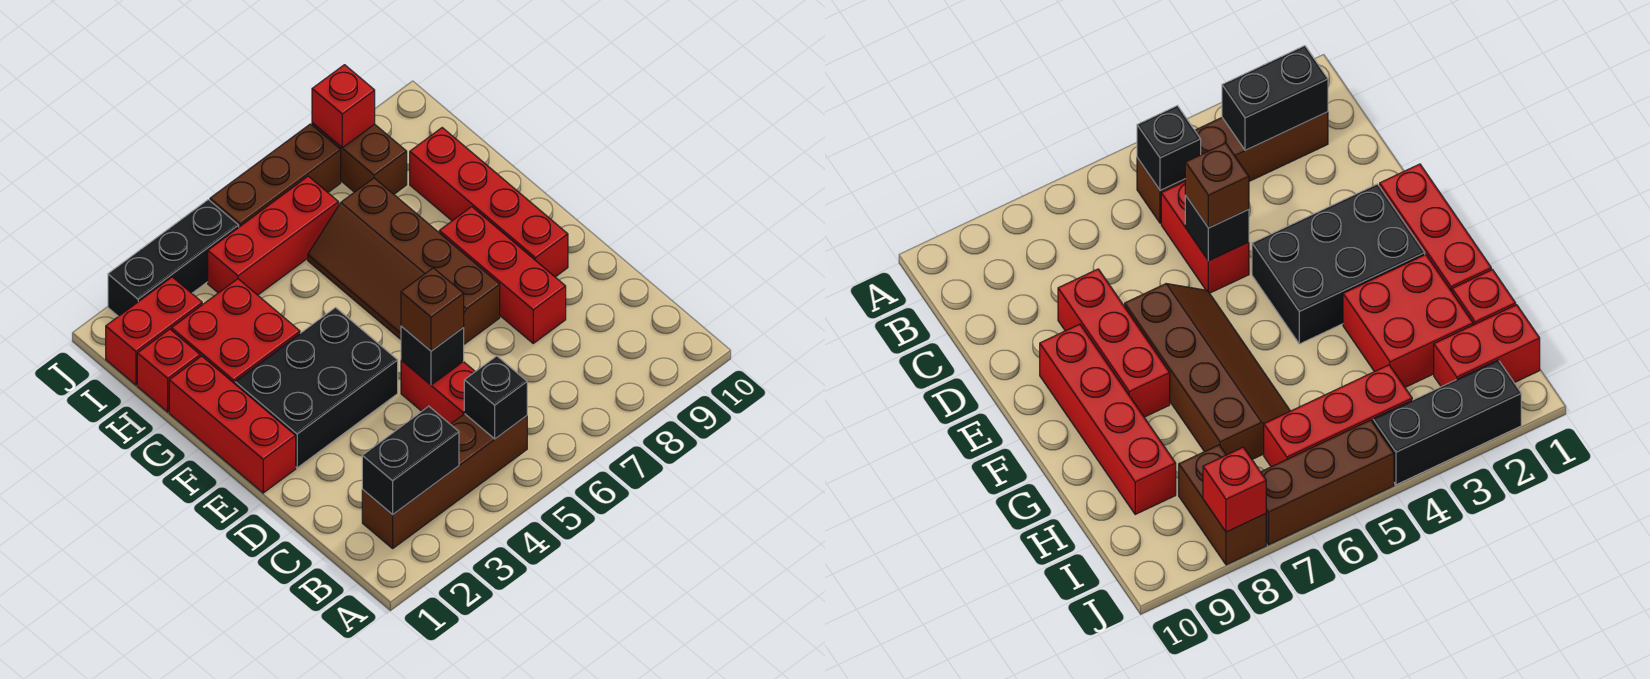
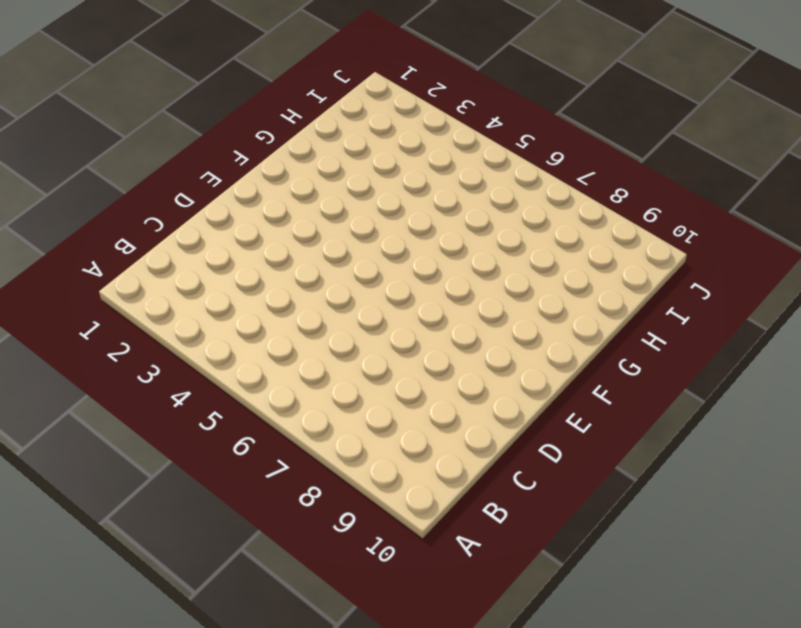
none -> brown 1x4 brick [362,414,527,548]
none -> red 1x2 brick [401,360,475,424]
none -> red 1x3 brick [439,207,566,343]

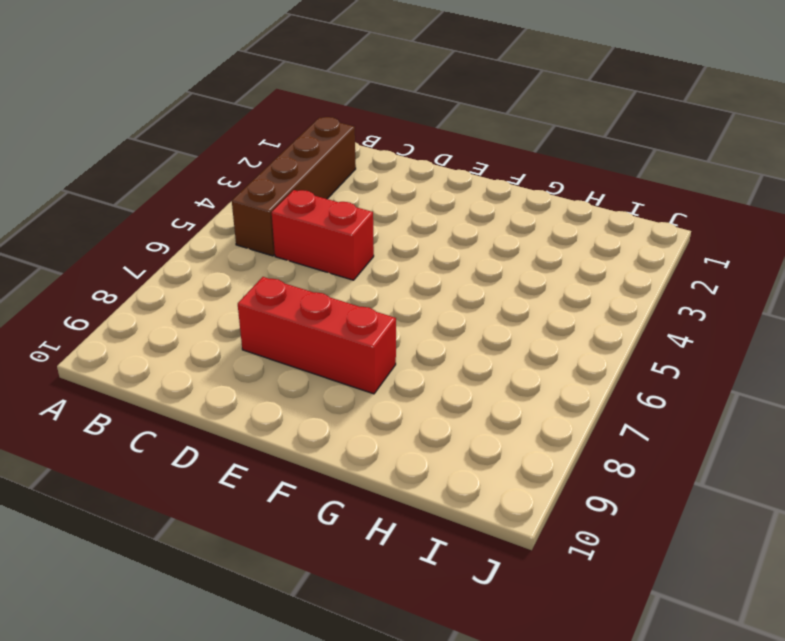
none -> red 1x3 brick [169,356,296,493]
none -> black 2x3 brick [235,307,398,468]
none -> brown 2x4 slope [308,178,500,344]

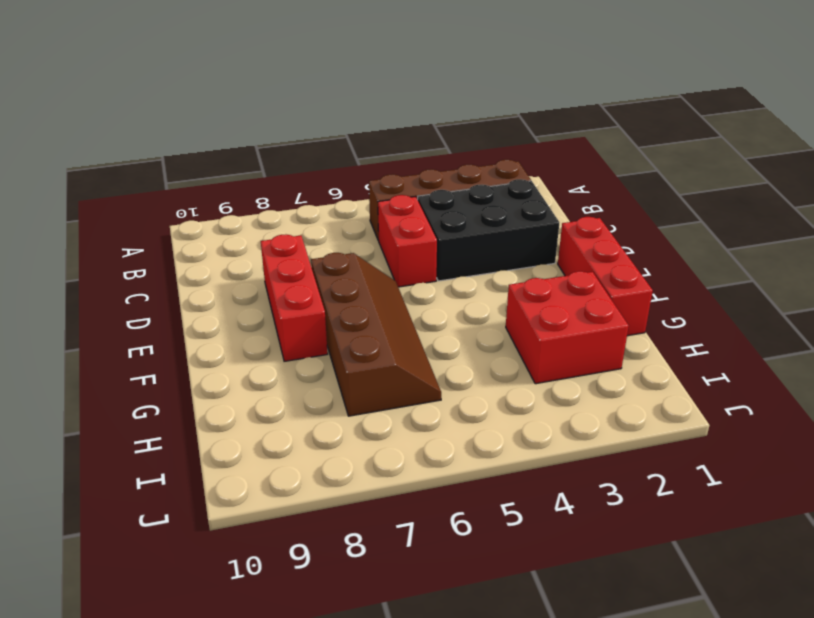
black 2x3 brick [418,179,559,281] -> black 2x3 brick moved to [235,307,398,468]
none -> red 1x4 brick [410,128,568,277]
none -> red 1x1 brick [137,329,200,412]
none -> red 1x2 brick [106,277,202,385]

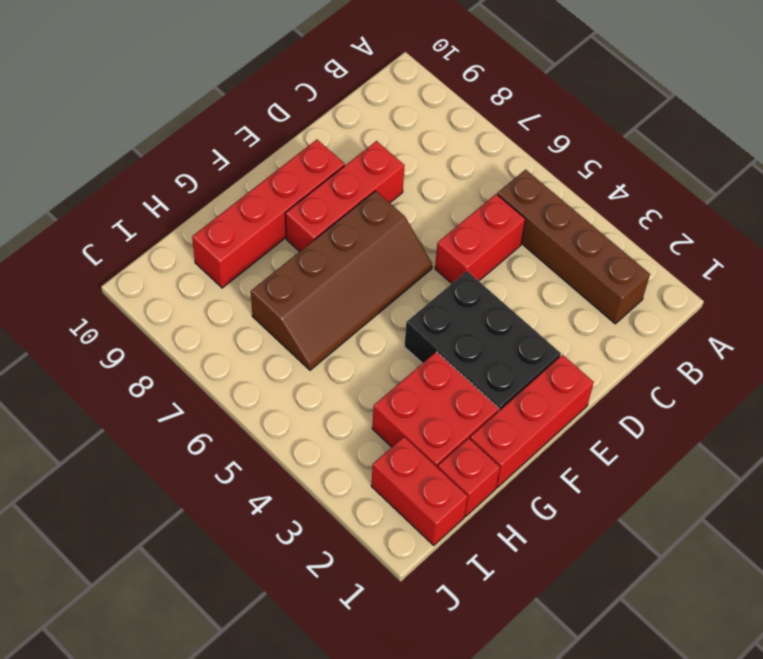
none -> red 1x3 brick [208,176,339,295]
none -> brown 1x2 brick [312,123,407,194]
none -> black 1x3 brick [108,200,239,316]

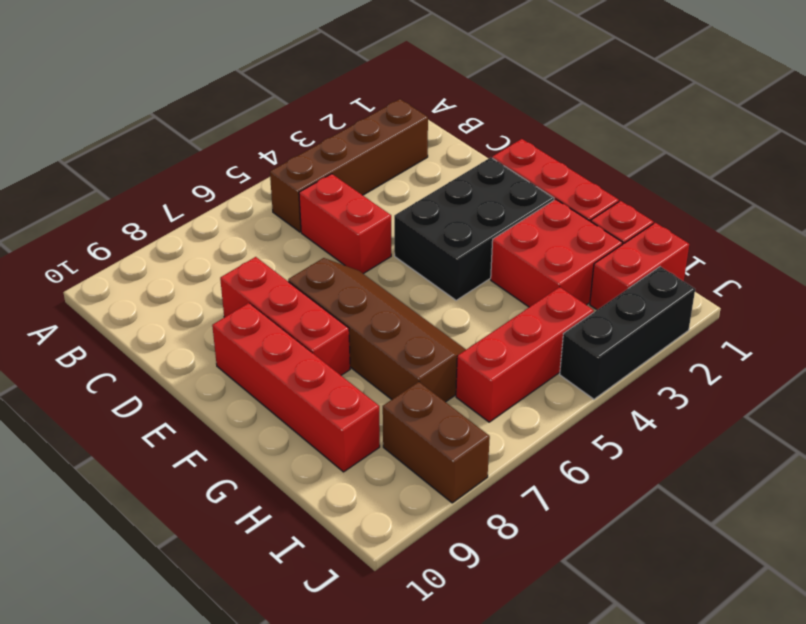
none -> brown 1x3 brick [210,124,341,227]
none -> black 1x2 brick [362,406,459,515]
none -> black 1x1 brick [464,356,527,439]

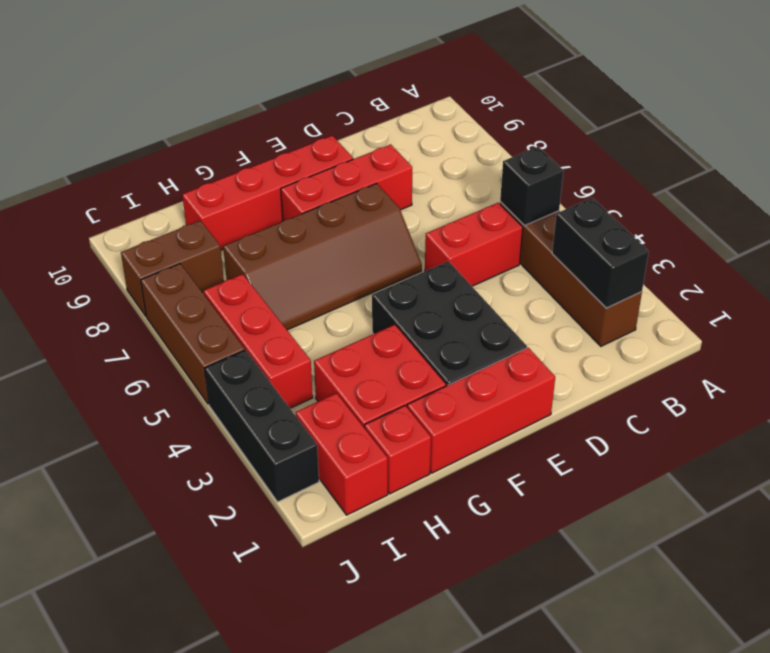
none -> black 1x1 brick [401,326,464,385]
none -> red 1x1 brick [312,65,375,148]
none -> brown 1x1 brick [401,268,464,351]

